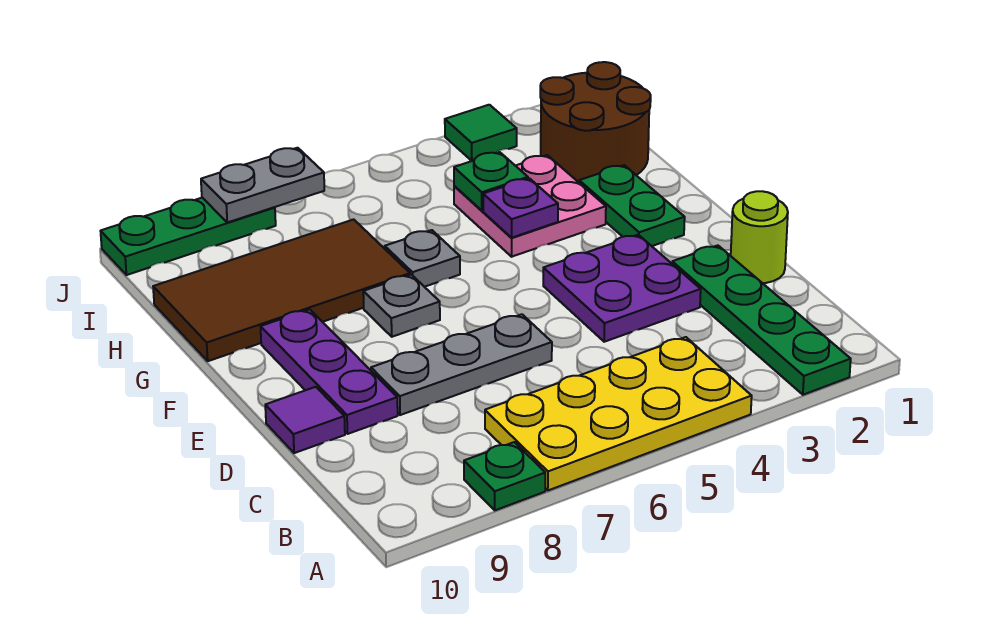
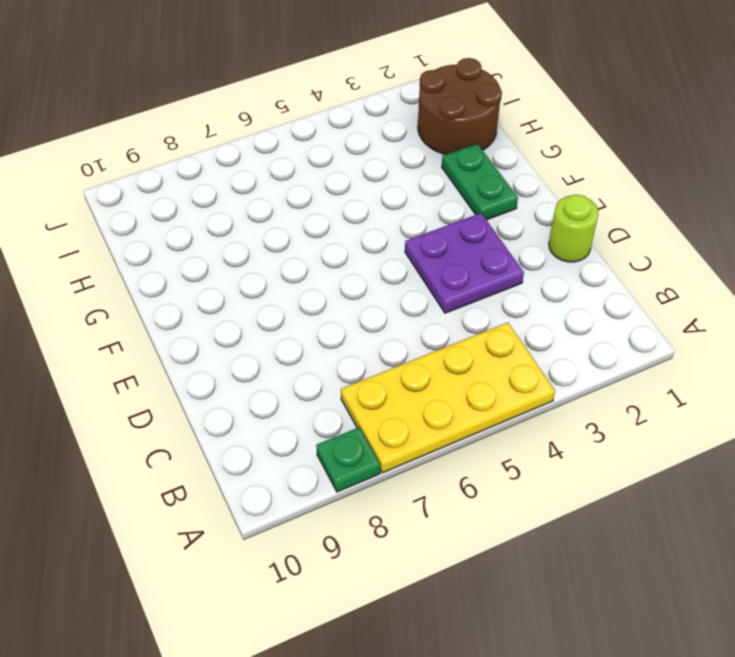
none -> green 1x4 plate [672,245,851,395]
none -> grey 1x3 plate [371,314,552,415]
none -> purple 1x3 plate [260,309,398,434]

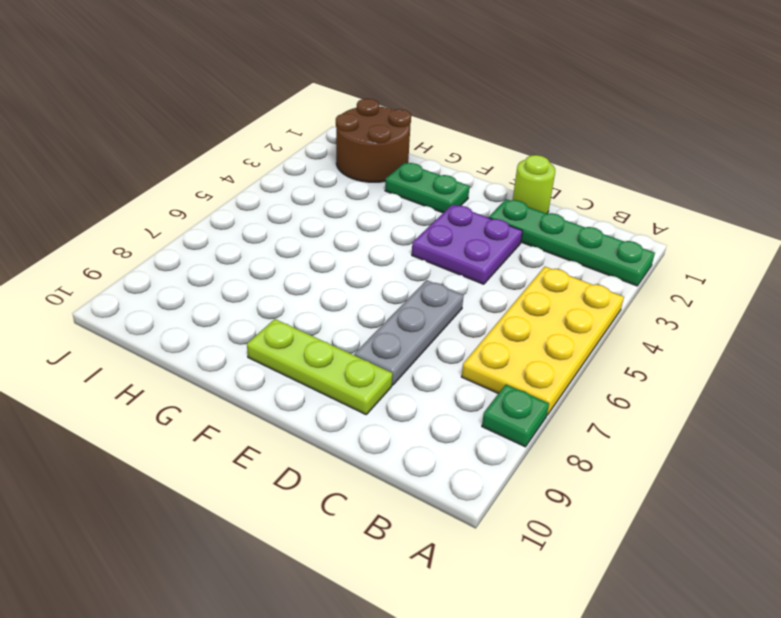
lime 1x3 plate [247,319,392,414] -> purple 1x3 plate [260,309,398,434]
none -> purple 1x1 tile [265,387,345,453]
none -> grey 1x1 plate [363,275,440,337]
none -> pink 2x2 plate [454,155,606,257]

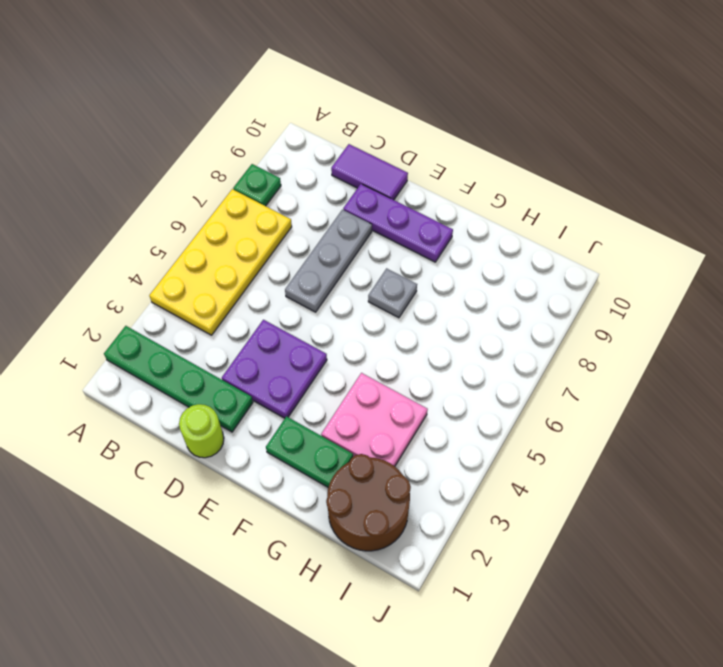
purple 1x2 tile [331,144,408,200] -> purple 1x1 tile [265,387,345,453]
none -> grey 1x1 plate [385,230,460,287]
none -> brown 2x4 tile [153,219,410,361]
none -> green 1x1 tile [445,105,517,161]

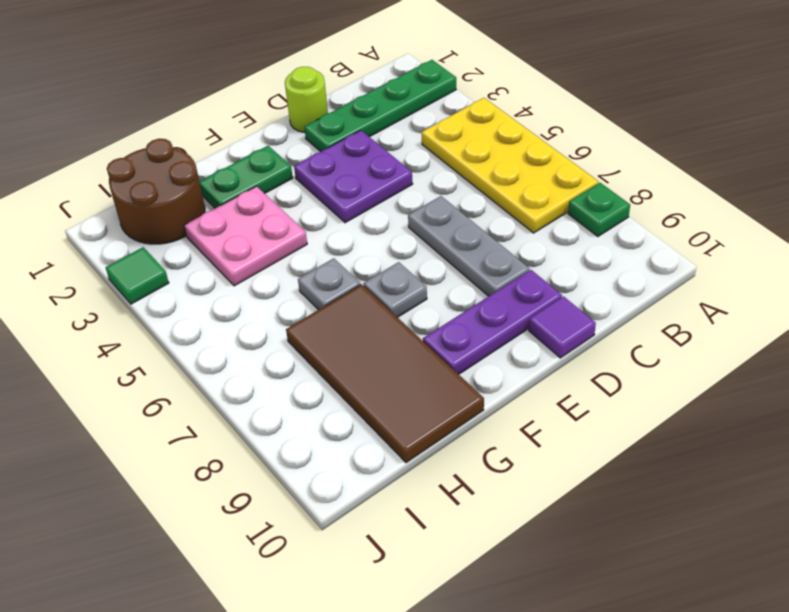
none -> green 1x3 plate [101,198,276,275]
none -> purple 1x1 plate [483,178,558,238]
none -> green 1x1 plate [454,152,528,211]

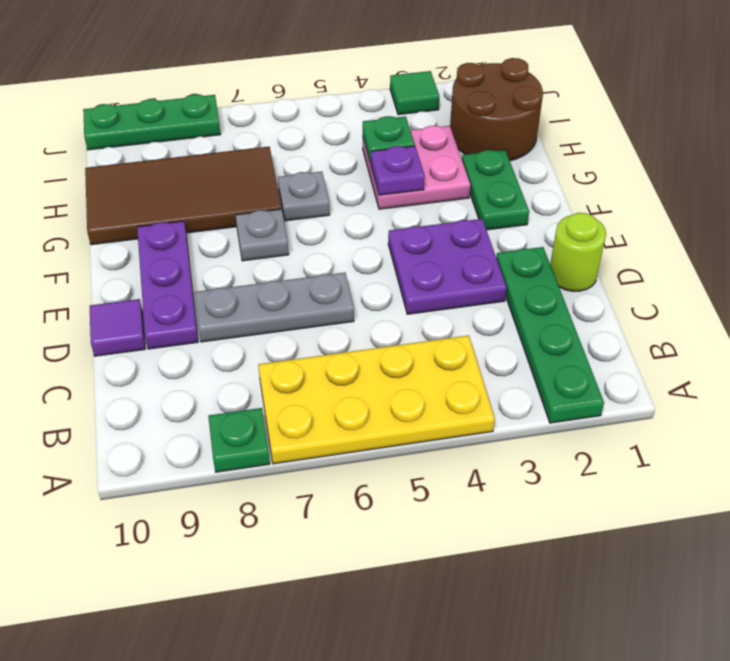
none -> grey 1x2 plate [201,148,324,222]

